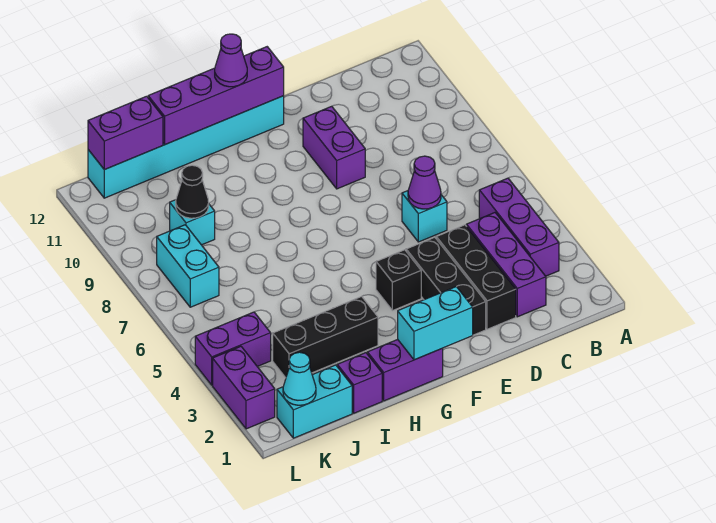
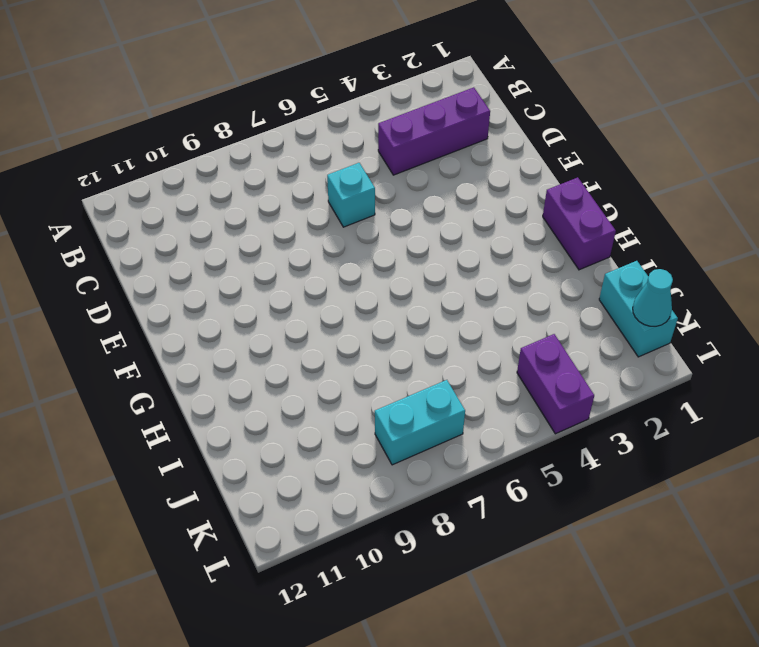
none -> purple 1x3 brick [479,178,559,276]
none -> black 1x3 brick [436,225,516,329]
none -> black 1x3 brick [406,237,486,335]

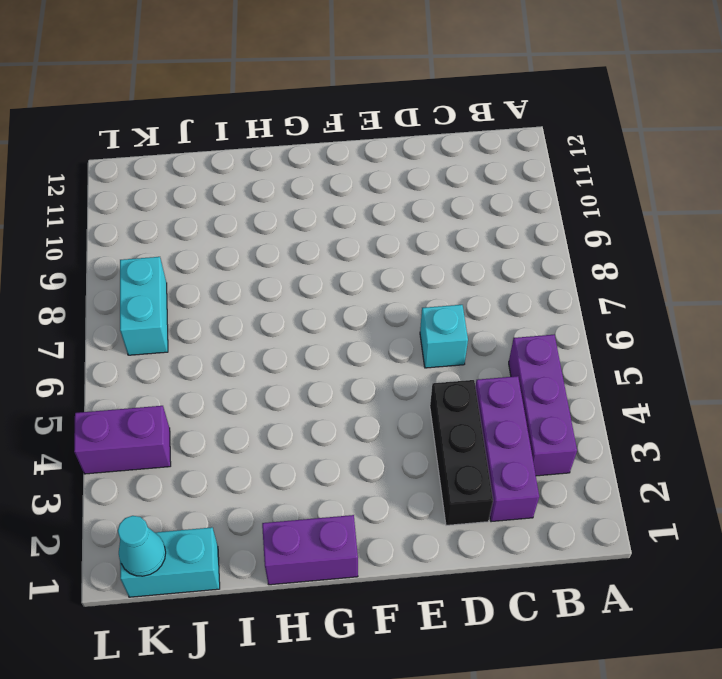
none -> black 1x3 brick [406,237,486,335]
none -> purple 1x2 brick [303,106,365,189]
none -> black 1x1 brick [376,250,421,311]

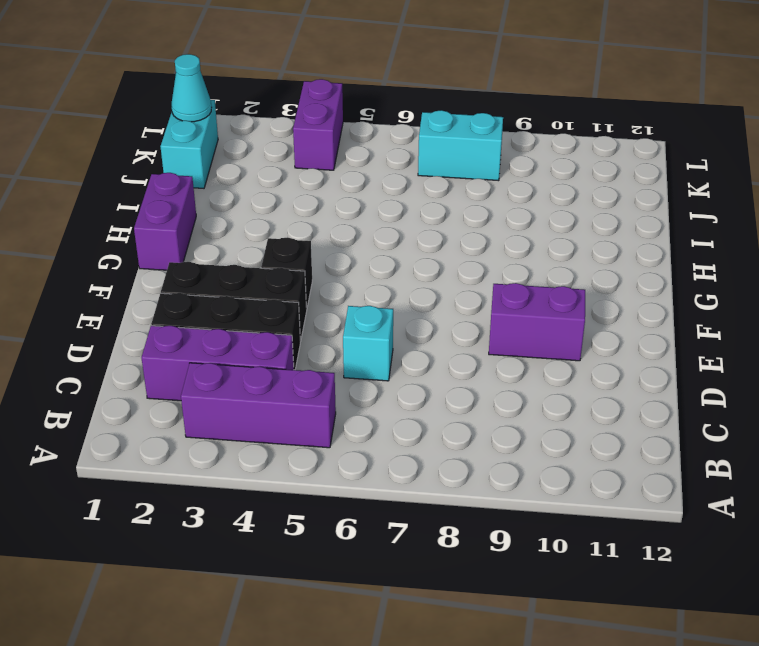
none -> cyan 1x6 brick [88,96,284,198]
none -> black 1x3 brick [273,297,378,378]
none -> purple 1x1 brick [337,353,382,413]

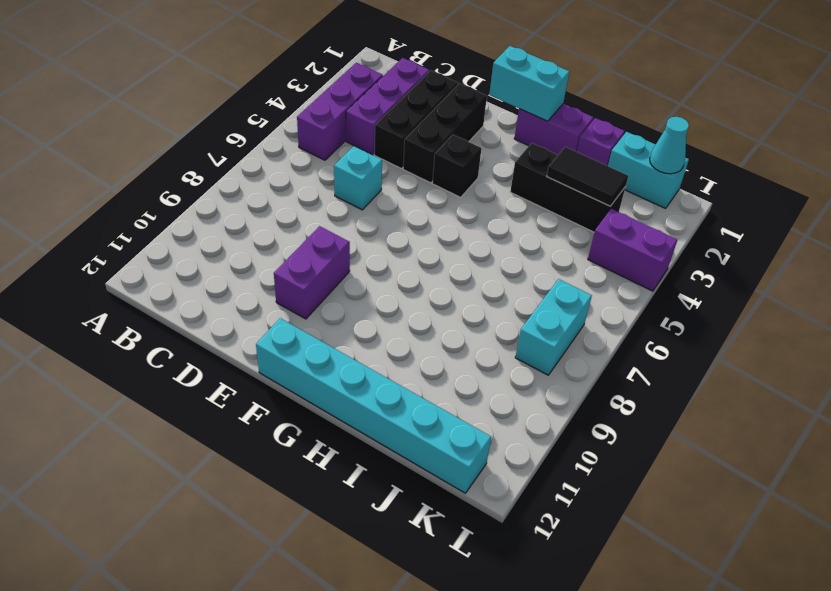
black 1x2 tile [547,147,628,206] -> none
none -> cyan 1x1 brick [170,200,215,245]
none -> purple 1x2 brick [213,346,275,429]
none -> purple 1x1 cone [408,156,441,209]

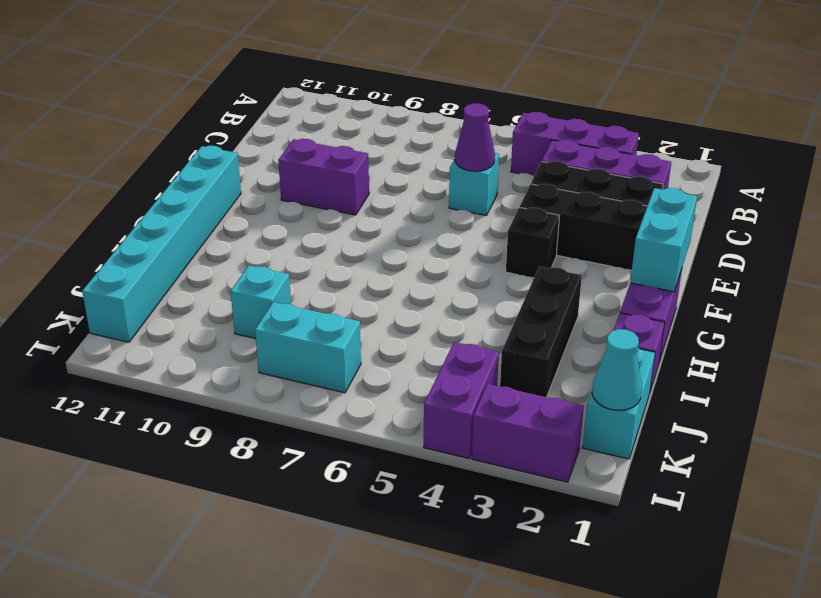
none -> purple 1x4 brick [148,47,284,145]
none -> black 1x1 cone [176,165,209,218]
none -> purple 1x2 brick [88,96,163,170]

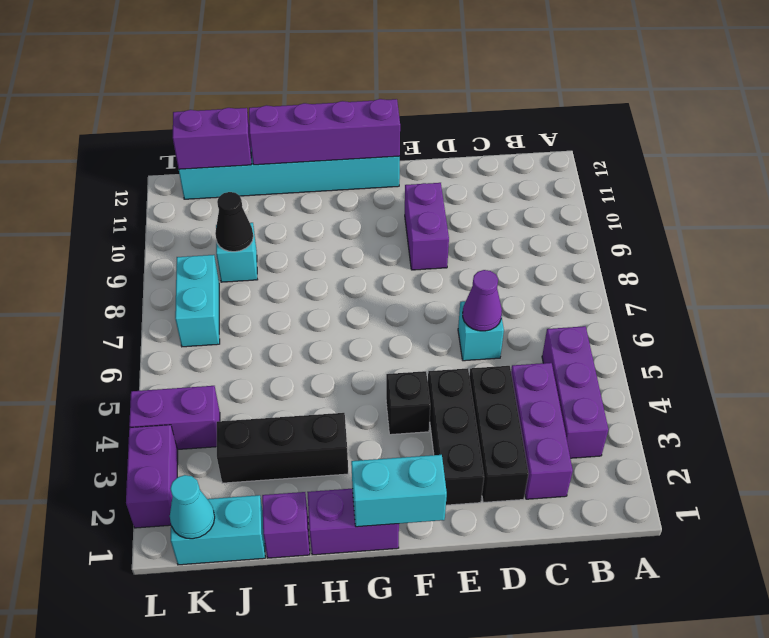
none -> purple 1x1 cone [215,34,247,87]

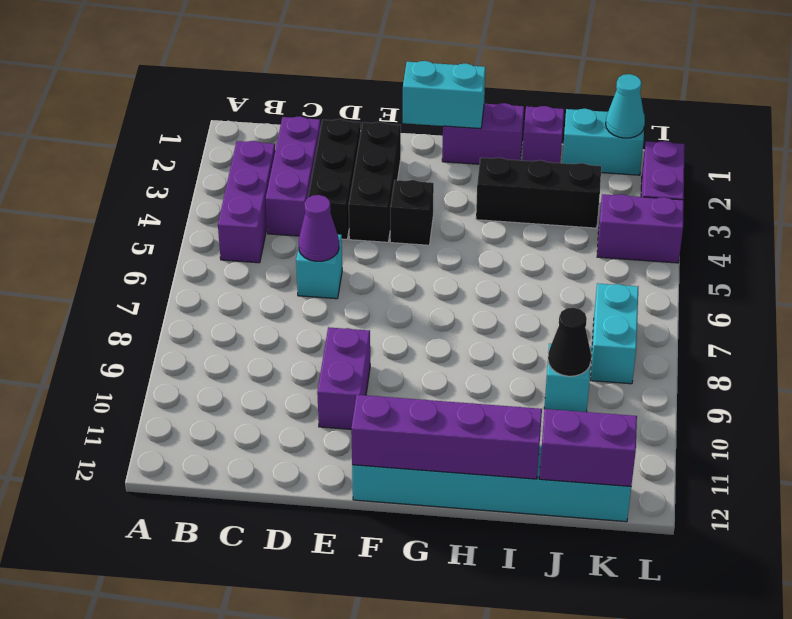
none -> purple 1x1 cone [215,34,247,87]

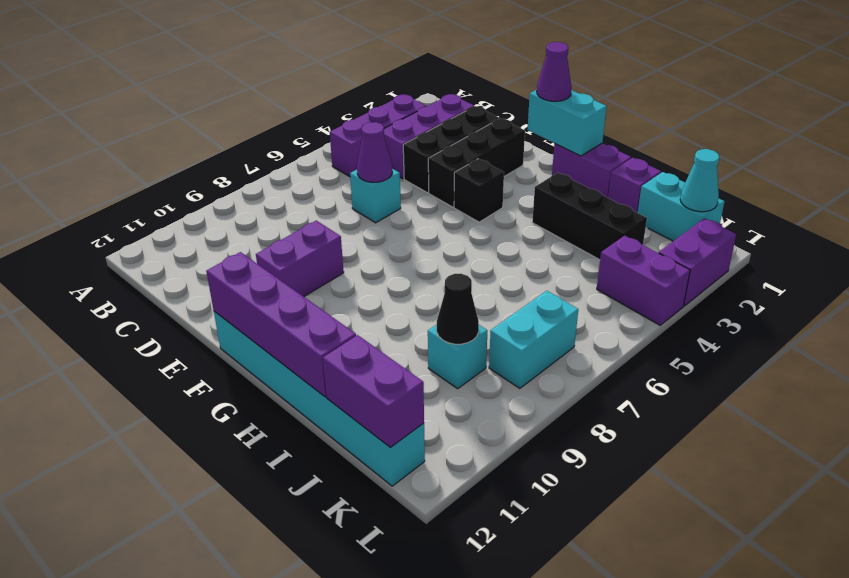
purple 1x1 cone [537,42,572,101] -> purple 1x1 cone moved to [215,34,247,87]

